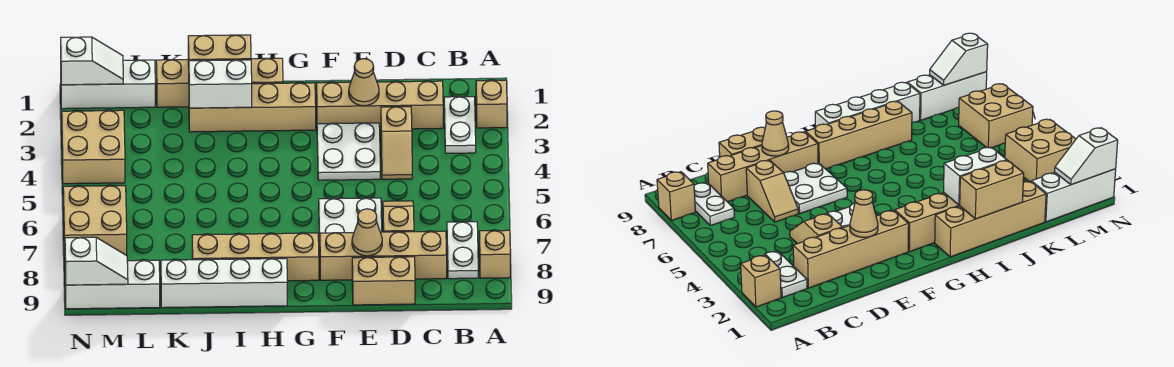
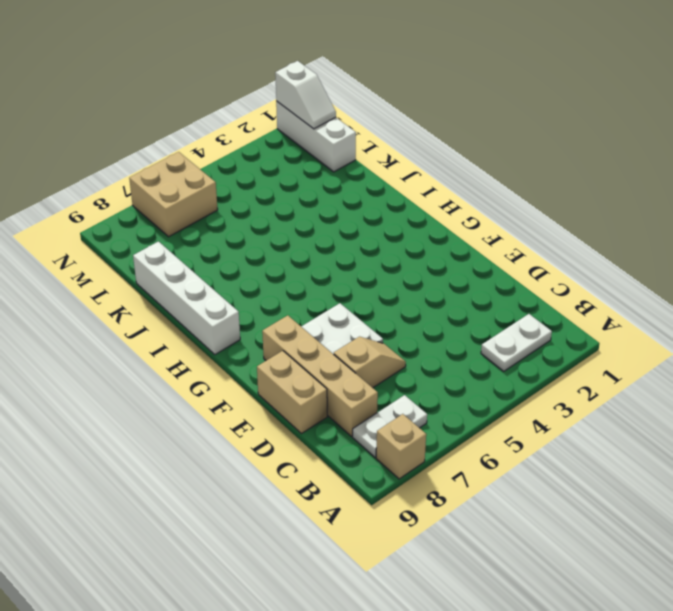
none -> tan 1x1 brick [476,80,507,128]
none -> tan 1x4 brick [317,81,443,129]
none -> tan 1x2 slope [381,107,412,179]

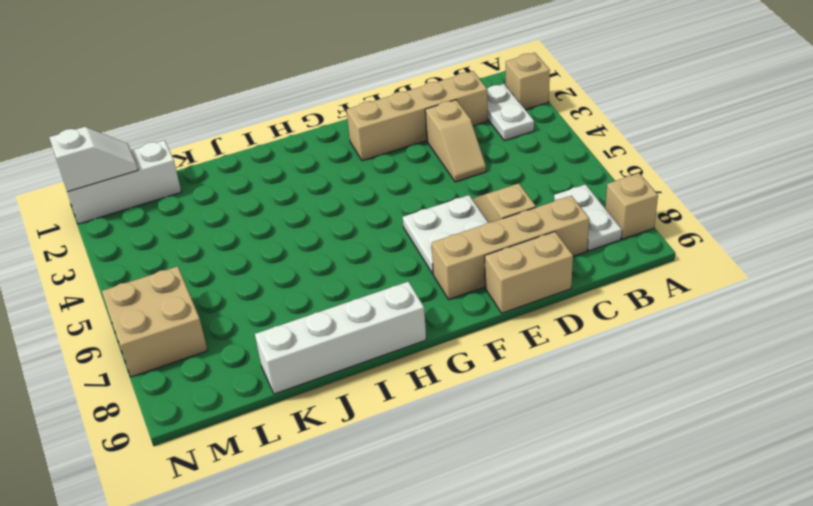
none -> white 2x2 plate [317,123,380,180]
none -> tan 1x4 brick [189,83,316,132]
none -> tan 1x4 brick [192,233,319,281]

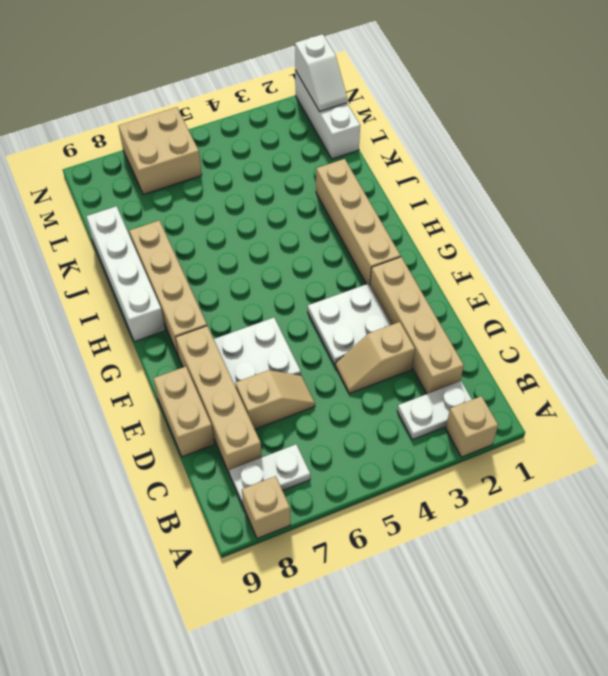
none -> tan 1x4 brick [156,58,283,107]
none -> white 1x3 brick [65,260,160,309]
none -> tan 2x2 brick [62,110,125,184]

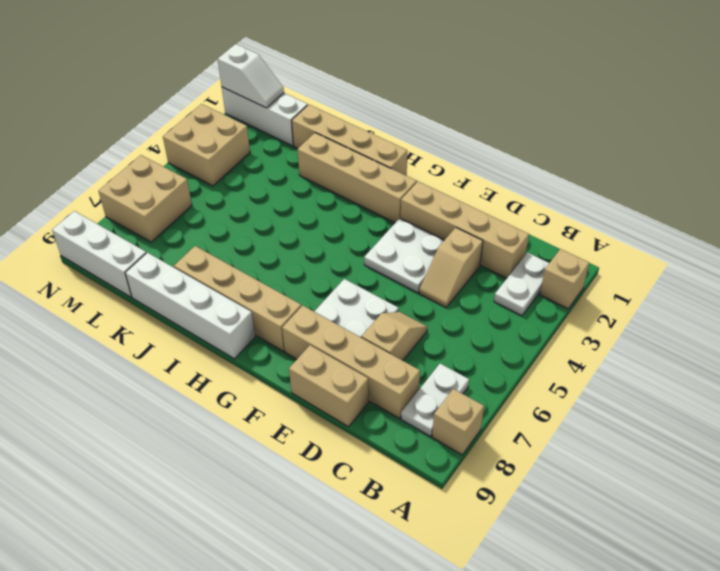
none -> tan 1x1 cone [349,59,379,106]
none -> tan 1x1 cone [352,209,382,256]
none -> tan 1x2 brick [188,35,251,67]

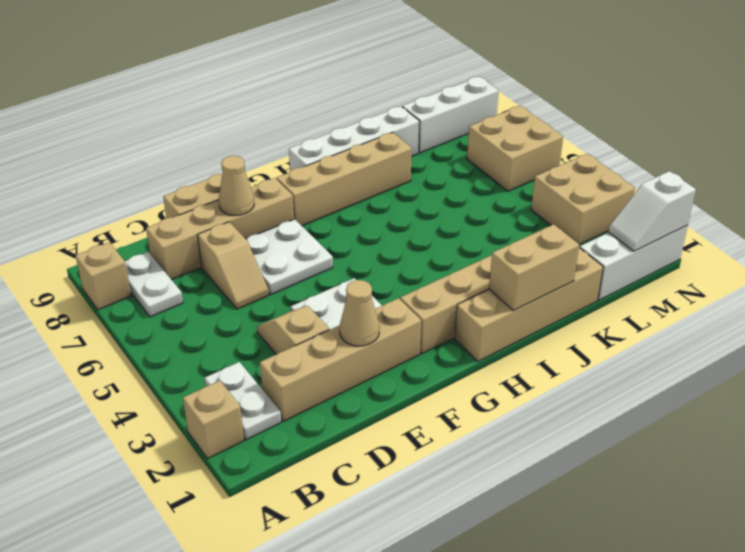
none -> white 1x2 brick [189,60,252,108]
none -> white 1x2 slope [65,237,128,285]

